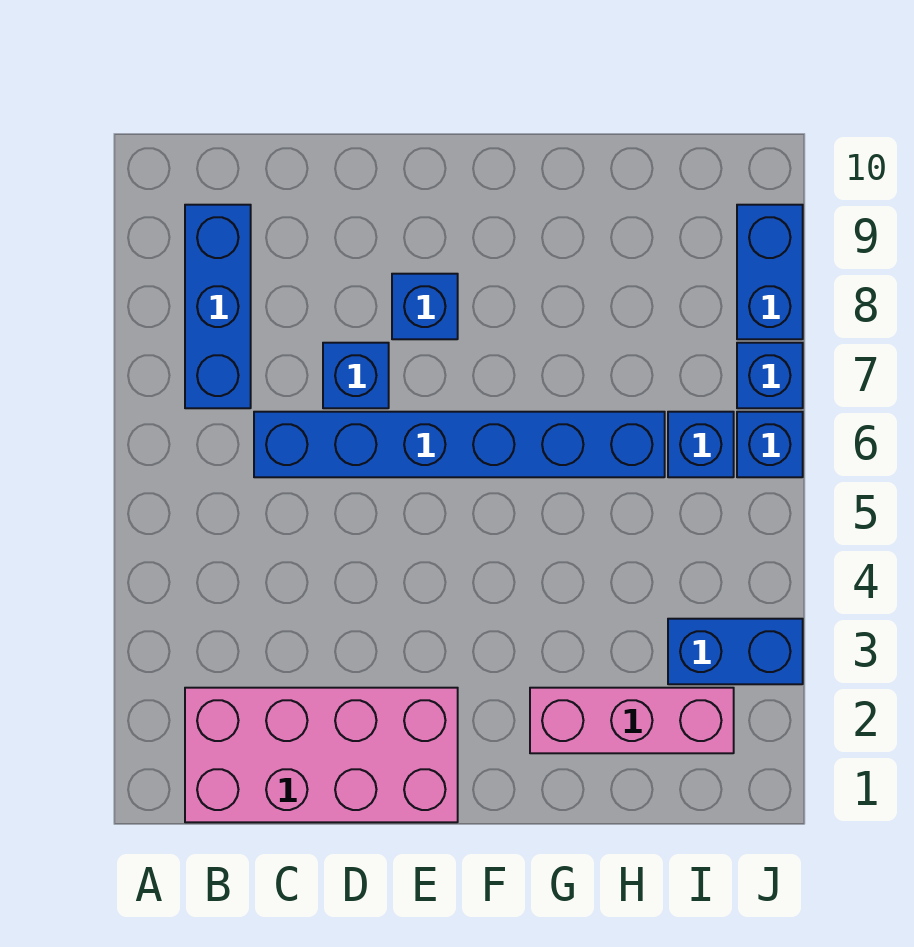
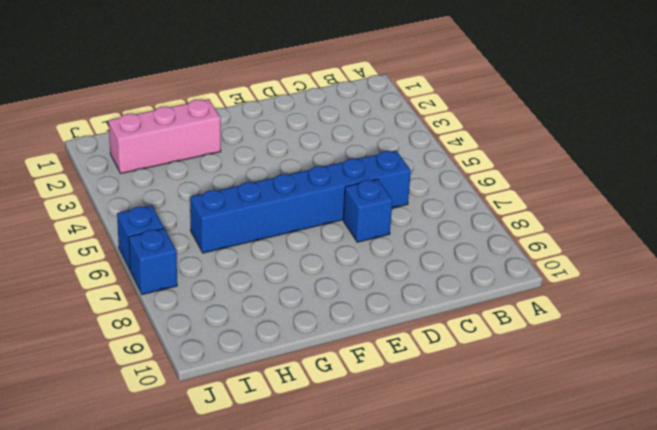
none -> pink 2x4 brick [185,688,458,822]
none -> blue 1x3 brick [185,205,251,408]

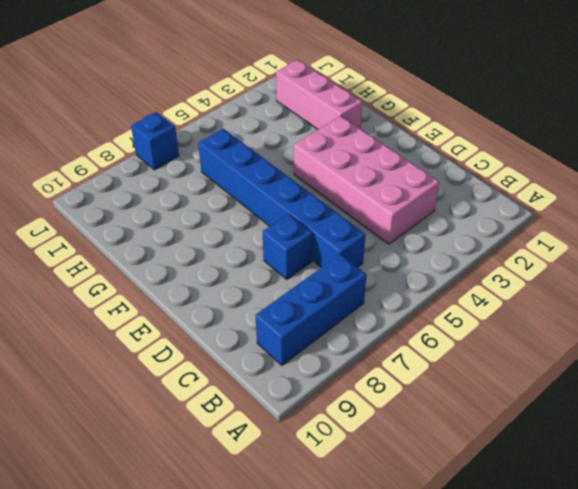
pink 2x4 brick [294,116,439,244] -> pink 2x4 brick moved to [185,688,458,822]
none -> blue 1x1 brick [392,274,458,339]
none -> blue 1x2 brick [668,619,803,684]

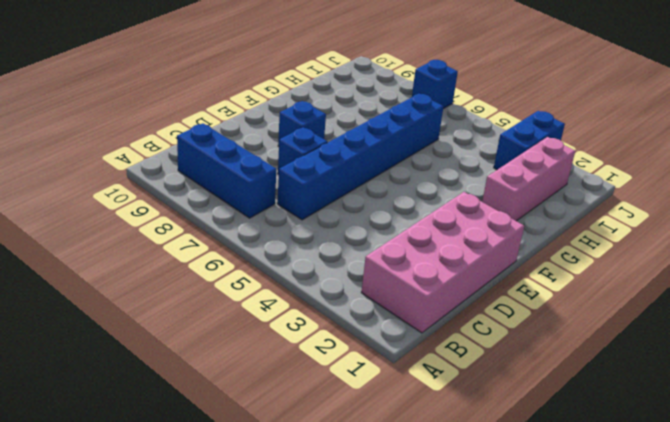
none -> blue 1x1 brick [668,412,734,477]
none -> blue 1x1 brick [737,412,803,477]

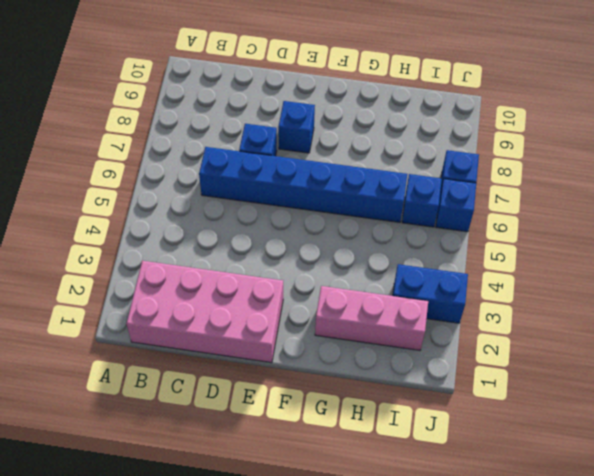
none -> blue 1x3 brick [185,205,251,408]
none -> blue 1x2 brick [737,205,803,339]

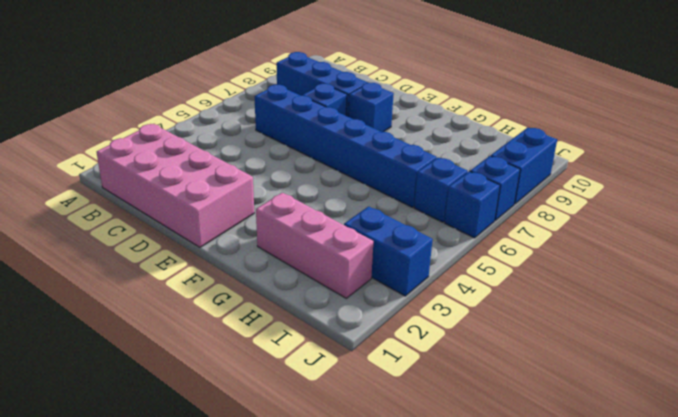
blue 1x3 brick [276,52,368,117] -> blue 1x3 brick turned to [185,205,251,408]

